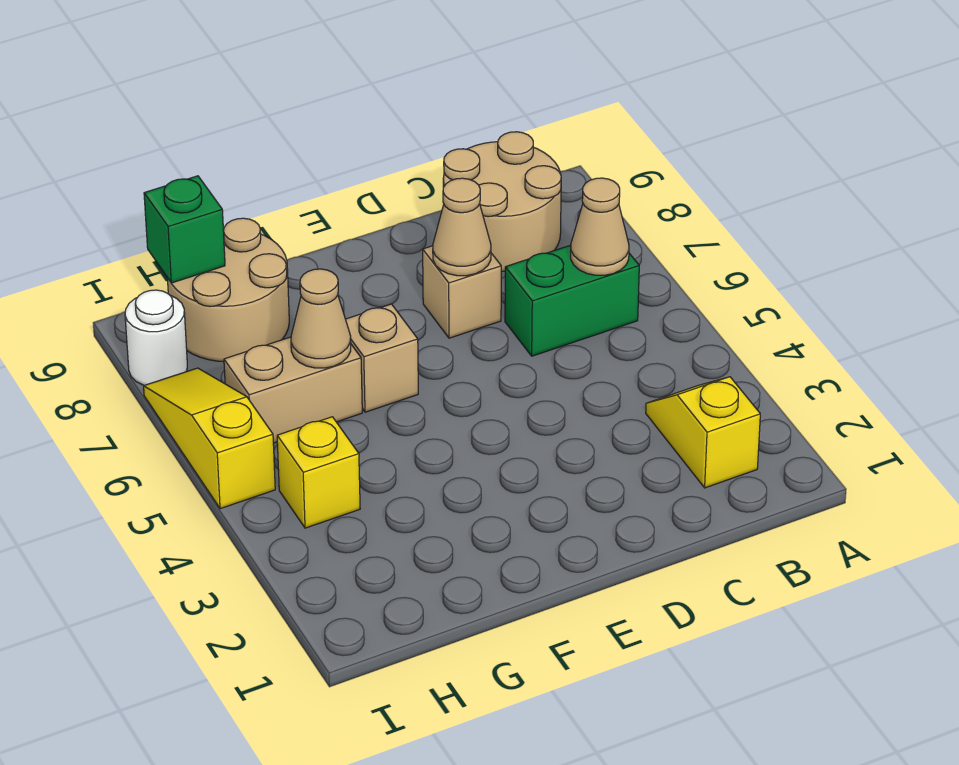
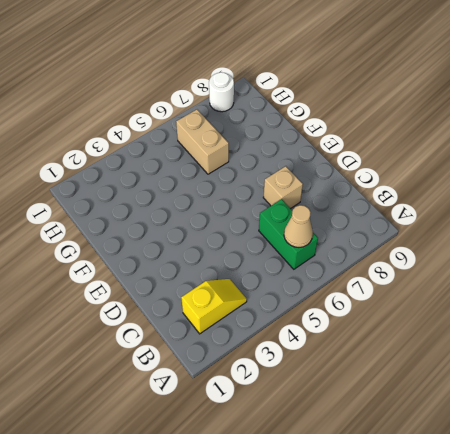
none -> tan 2x2 round brick [443,132,561,271]
none -> tan 1x1 brick [346,304,418,412]
none -> tan 2x2 round brick [167,218,289,362]

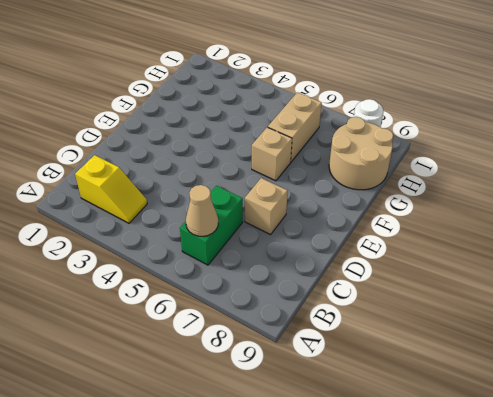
none -> tan 2x2 round brick [443,132,561,271]
none -> yellow 1x1 brick [277,417,360,528]
none -> yellow 1x3 slope [144,368,275,509]

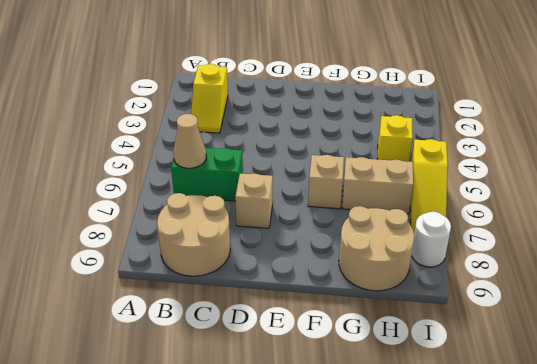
none -> tan 1x1 cone [433,178,491,276]
none -> tan 1x1 cone [291,269,351,368]
none -> green 1x1 brick [144,176,225,283]

